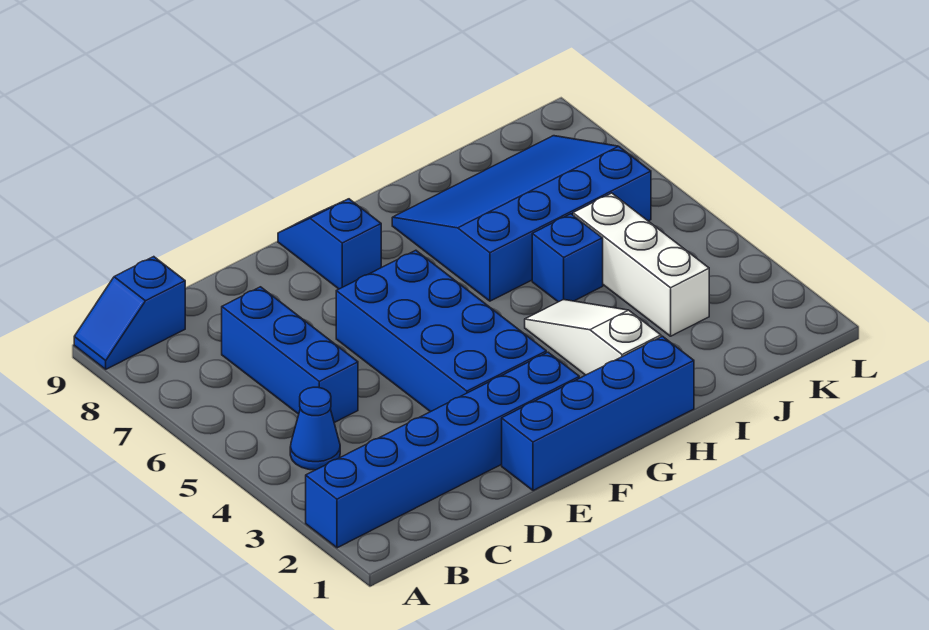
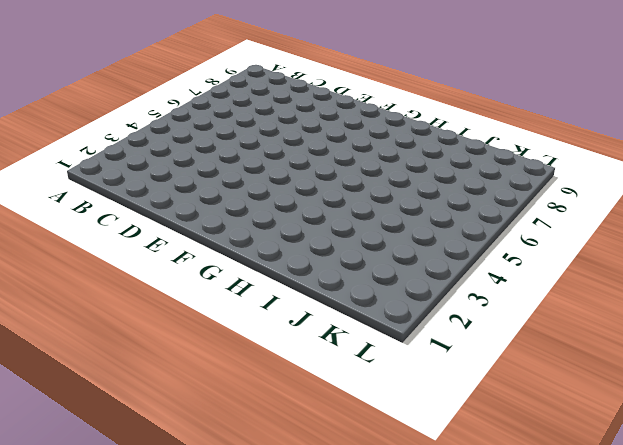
none -> blue 1x6 brick [306,352,579,548]
none -> blue 1x2 slope [74,257,185,369]

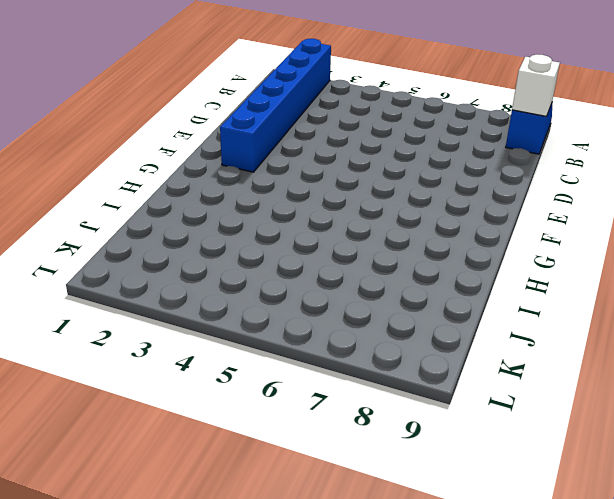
white 1x1 brick [512,55,560,116] -> none
none -> blue 1x1 cone [290,387,340,470]
none -> blue 1x3 brick [222,287,358,423]

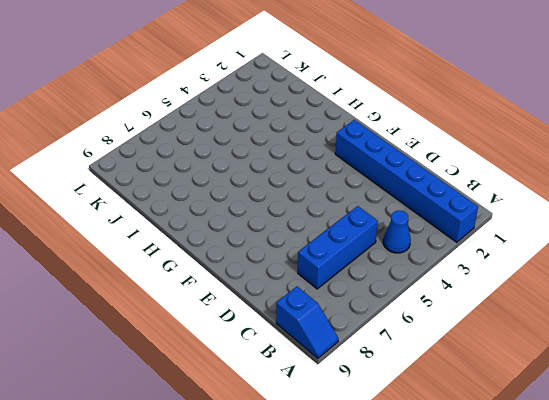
none -> blue 1x4 brick [502,336,694,491]
none -> blue 2x4 brick [336,250,546,412]

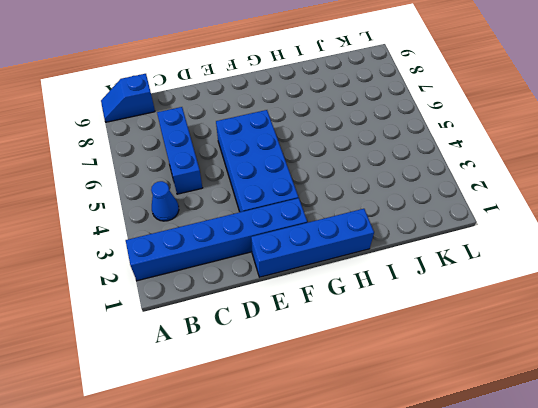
none -> blue 1x2 slope [278,199,381,289]
none -> white 1x3 slope [525,299,661,375]

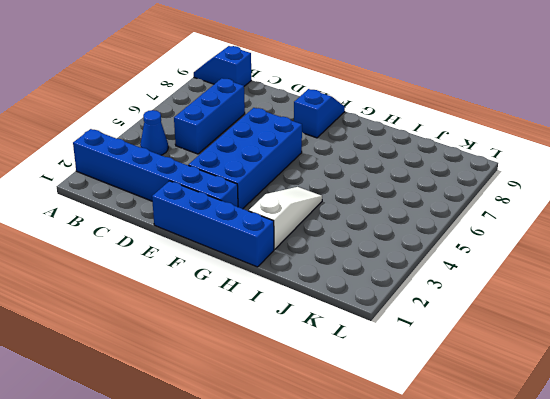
none -> blue 3x4 slope [392,136,651,301]
none -> blue 1x1 brick [532,214,603,302]

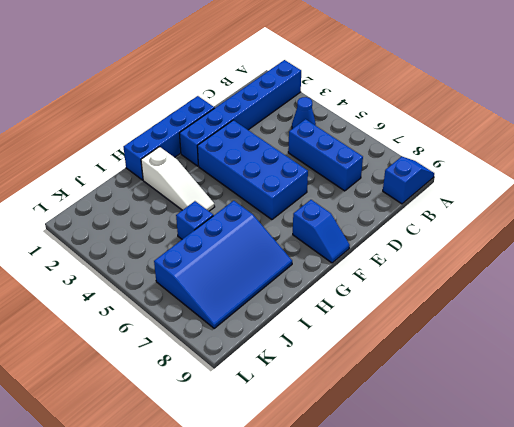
none -> white 1x3 brick [573,193,709,336]

